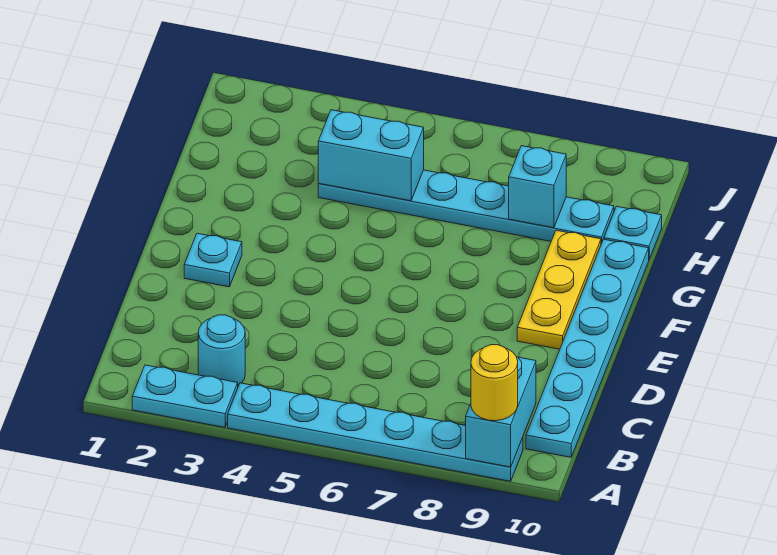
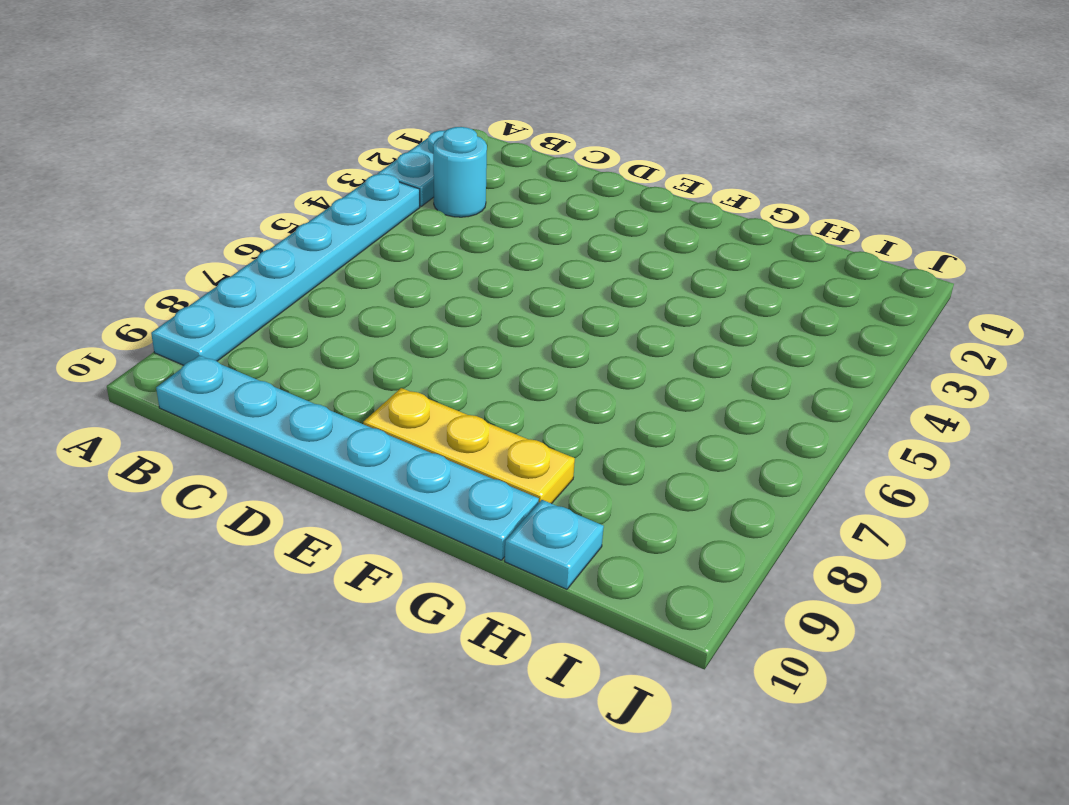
none -> cyan 1x1 plate [184,233,242,287]
none -> cyan 1x6 plate [318,170,614,244]
none -> cyan 1x2 brick [466,357,536,467]

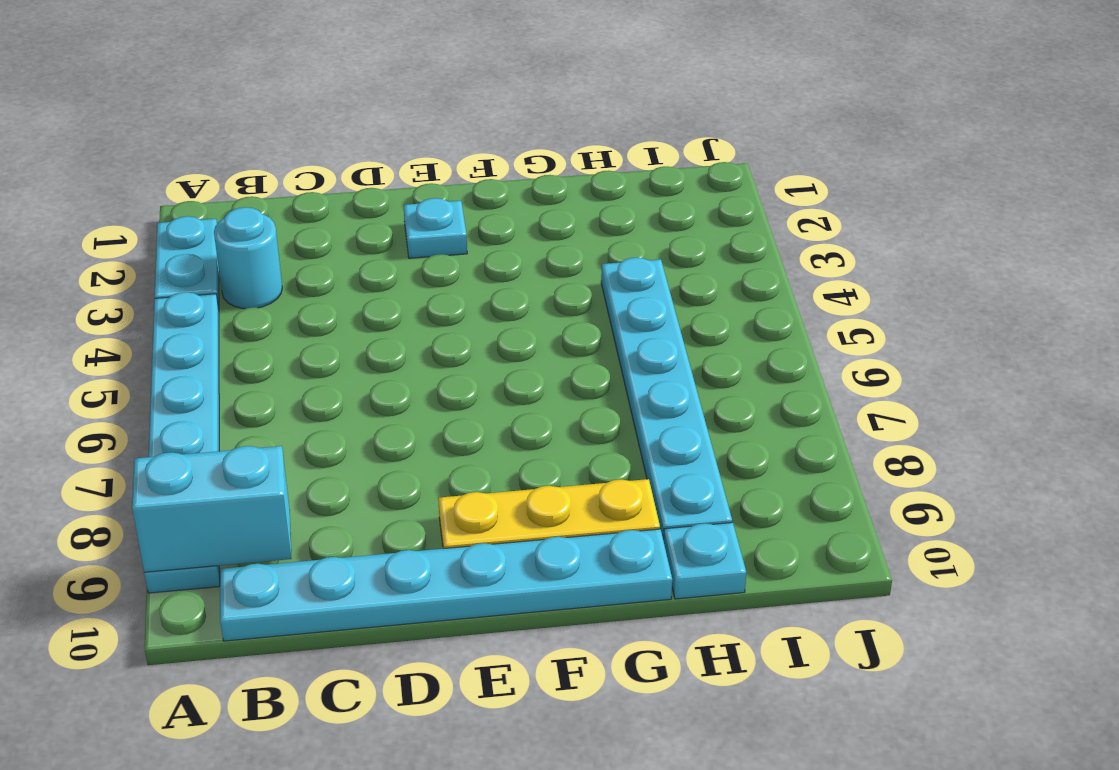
none -> cyan 1x2 brick [318,110,424,201]
none -> cyan 1x1 brick [509,146,566,228]
none -> yellow 1x1 round brick [471,345,518,421]

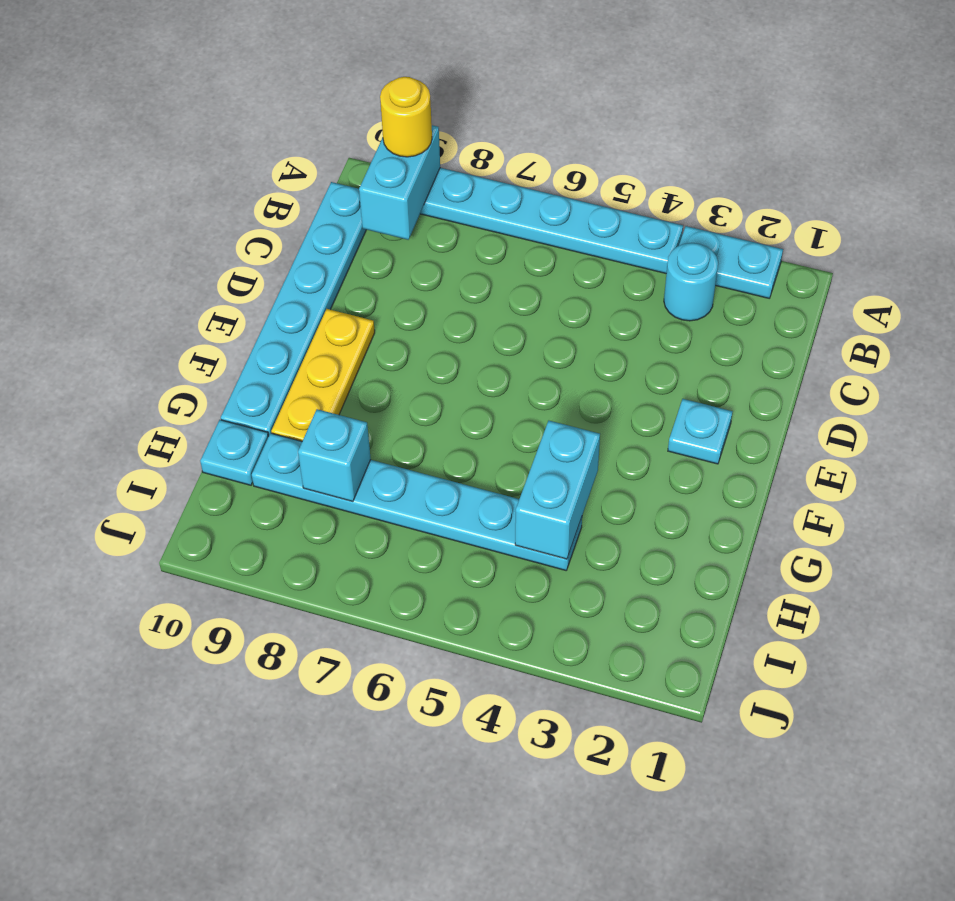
cyan 1x2 brick [515,421,600,559] -> cyan 1x2 brick turned to [318,110,424,201]

